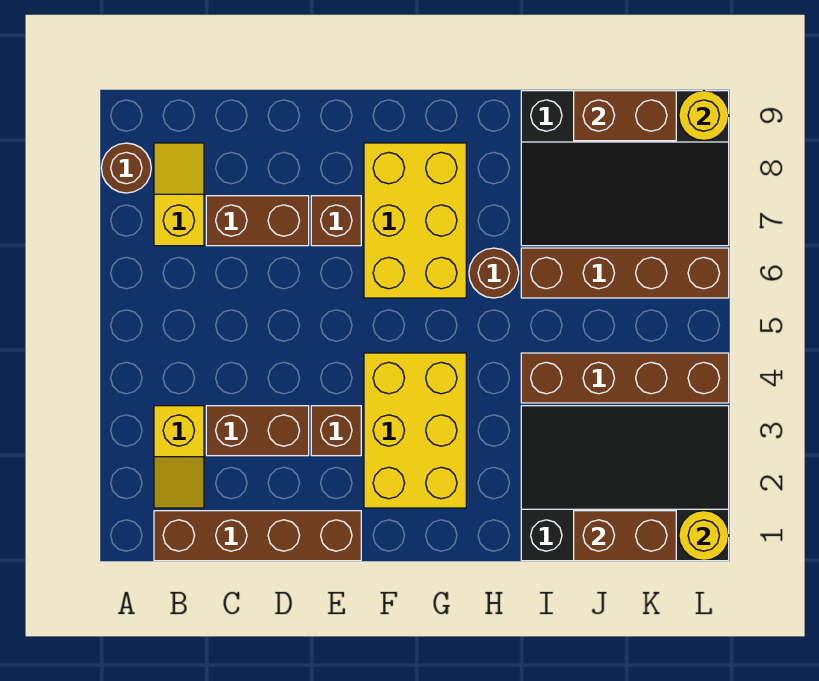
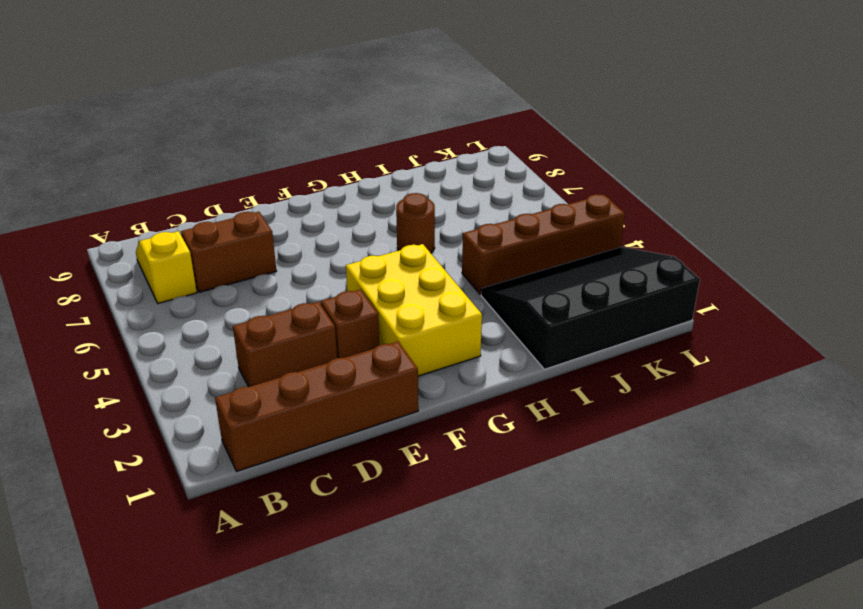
none -> brown 1x1 round brick [101,143,151,193]
none -> yellow 1x2 slope [154,406,204,508]
none -> brown 1x1 brick [311,196,361,246]

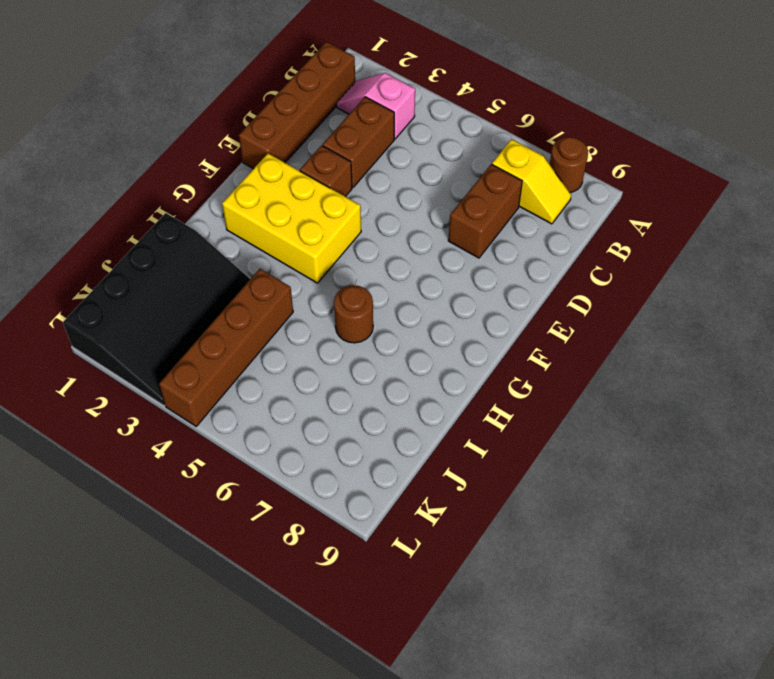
pink 1x2 slope [337,73,415,139] -> yellow 1x2 slope [154,406,204,508]
none -> brown 1x1 brick [311,196,361,246]
none -> yellow 2x3 brick [364,143,466,298]
none -> brown 1x4 brick [521,248,729,298]

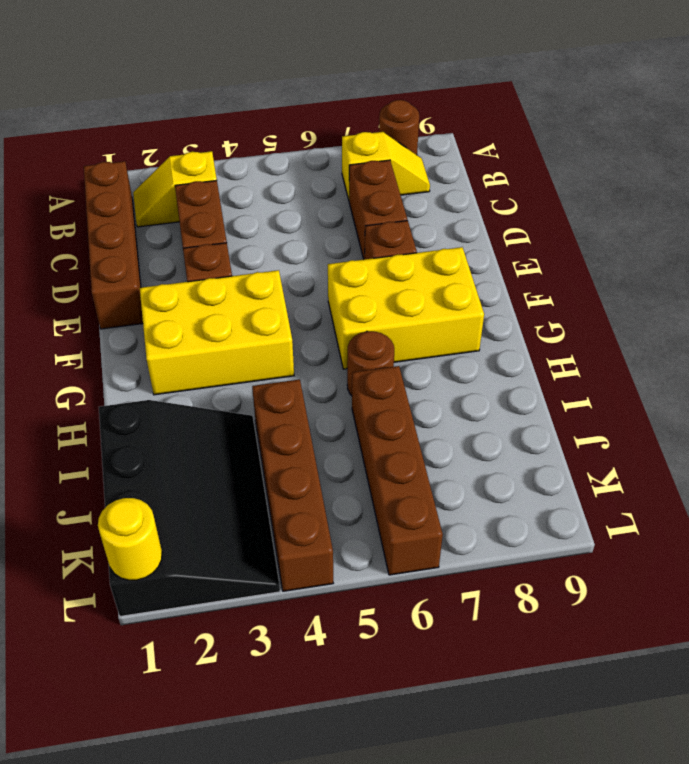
none -> black 3x4 slope [521,91,729,246]
none -> brown 1x2 brick [574,511,676,561]
none -> brown 1x2 brick [574,91,676,141]

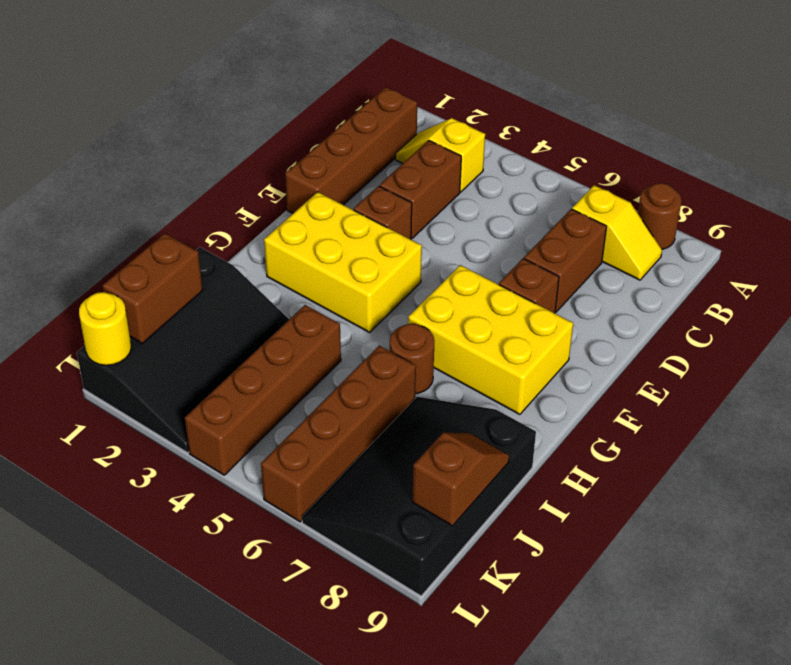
brown 1x2 slope [413,433,509,526] -> brown 1x2 brick [574,91,676,141]
none -> yellow 1x1 round brick [679,91,729,141]

